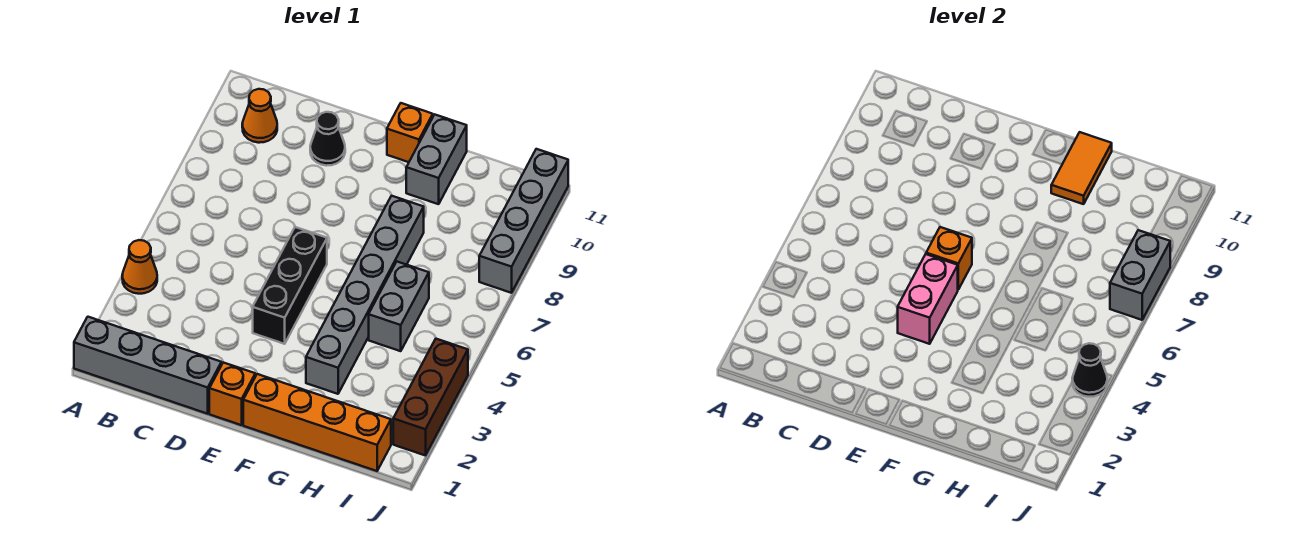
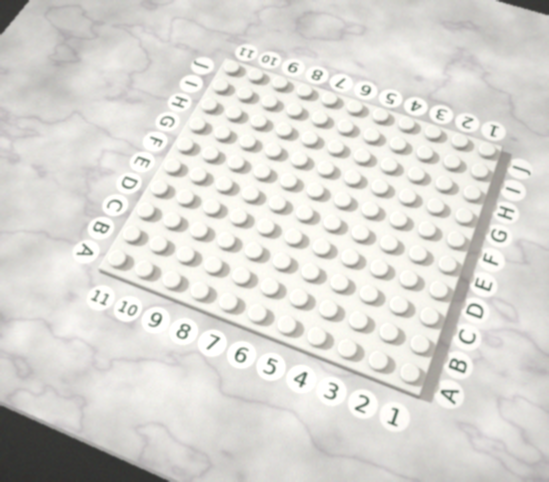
none -> grey 1x4 brick [74,317,221,414]
none -> orange 1x1 cone [122,240,157,294]
none -> orange 1x1 cone [242,89,277,143]

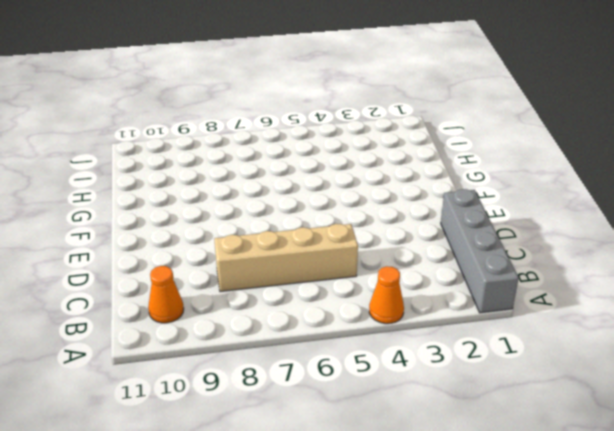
tan 1x4 brick [214,224,358,292] -> none
none -> black 1x1 cone [310,112,345,166]
none -> orange 1x1 brick [209,362,255,425]
none -> black 1x3 brick [253,227,327,344]

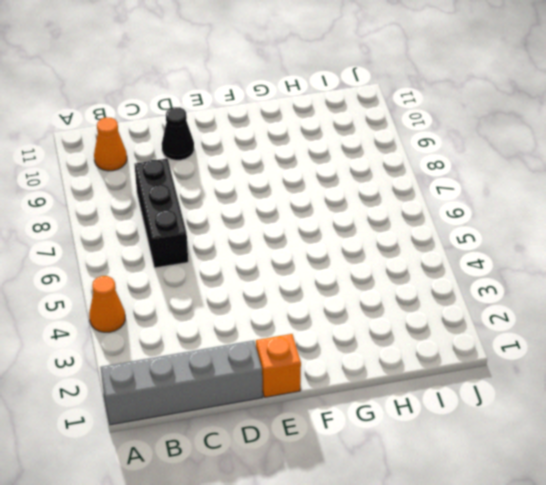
black 1x3 brick [134,159,188,268] -> black 1x3 brick moved to [253,227,327,344]
none -> orange 1x4 brick [243,374,391,471]
none -> orange 1x1 brick [387,103,433,162]
none -> grey 1x6 brick [306,196,424,394]

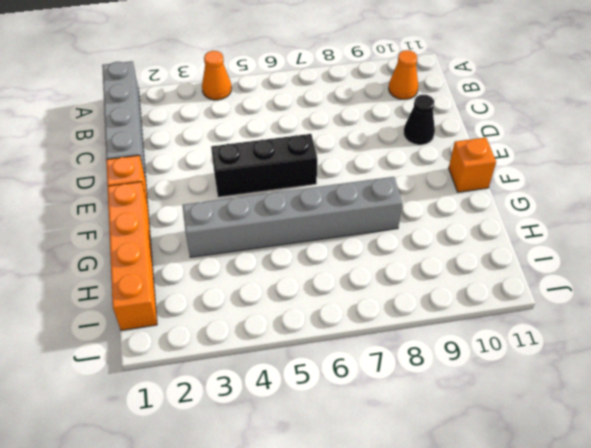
none -> grey 1x2 brick [406,115,467,204]
none -> grey 1x2 brick [369,262,429,351]
none -> brown 1x3 brick [393,339,468,455]

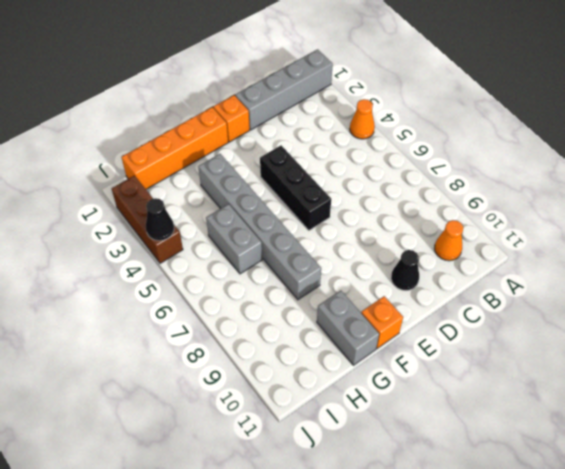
none -> grey 1x4 brick [479,149,568,293]
none -> pink 1x2 brick [898,254,958,344]
none -> orange 1x1 brick [926,227,972,289]

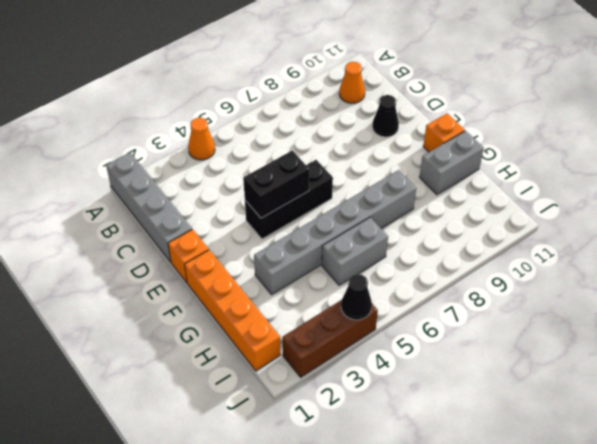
black 1x2 brick [243,151,309,218] -> pink 1x2 brick [898,254,958,344]
none -> grey 1x4 brick [479,149,568,293]
none -> orange 1x1 brick [926,227,972,289]
none -> orange 1x2 tile [1051,132,1112,204]

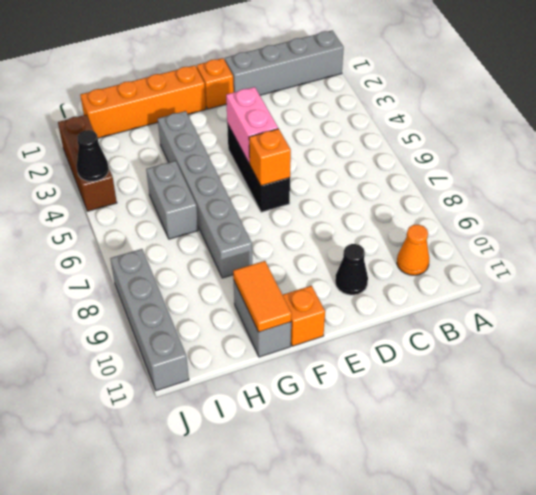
none -> orange 1x1 cone [122,240,157,294]
none -> grey 1x2 brick [1110,230,1170,320]

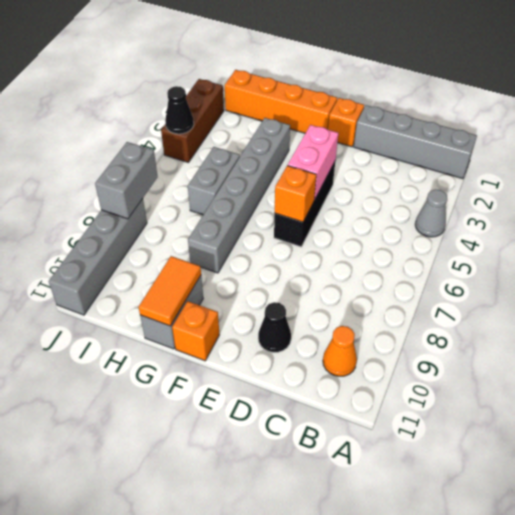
grey 1x1 cone [415,189,447,237] -> orange 1x1 cone [122,240,157,294]

